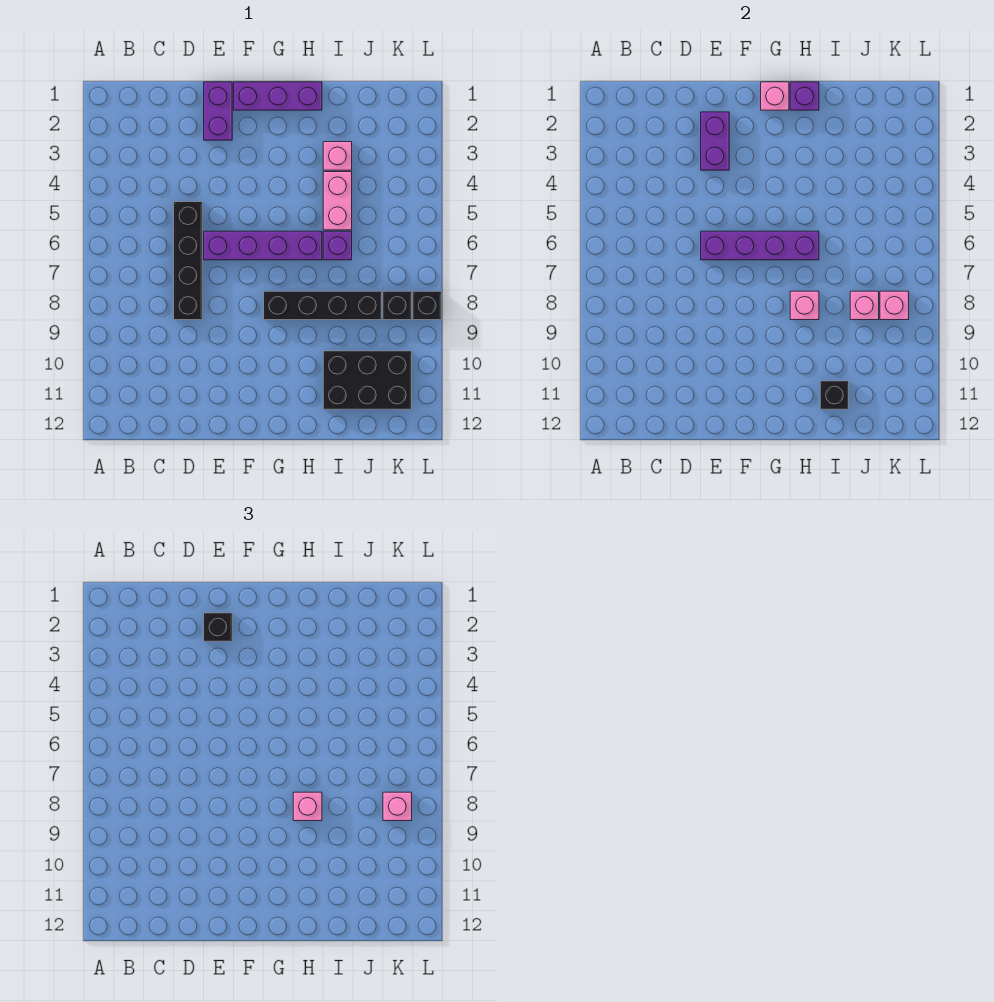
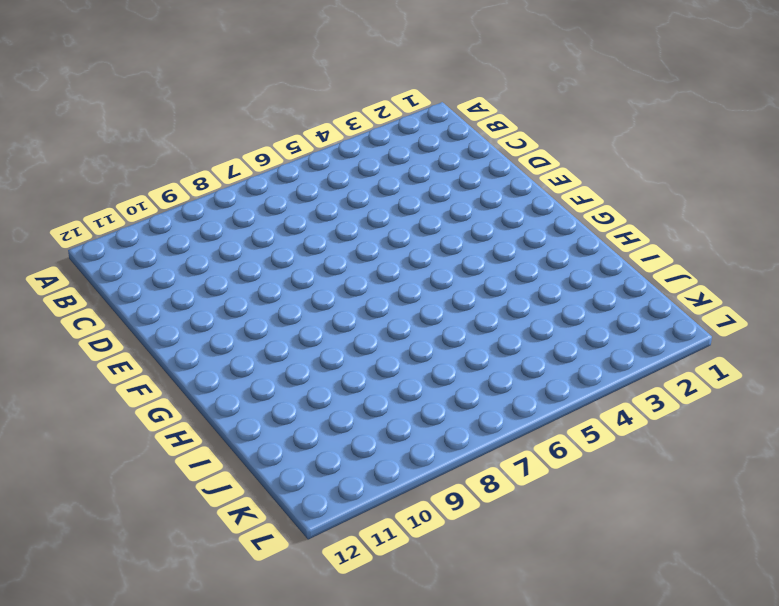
none -> black 1x4 brick [174,202,202,320]
none -> purple 1x2 brick [204,82,232,140]
none -> purple 1x4 brick [204,231,322,260]

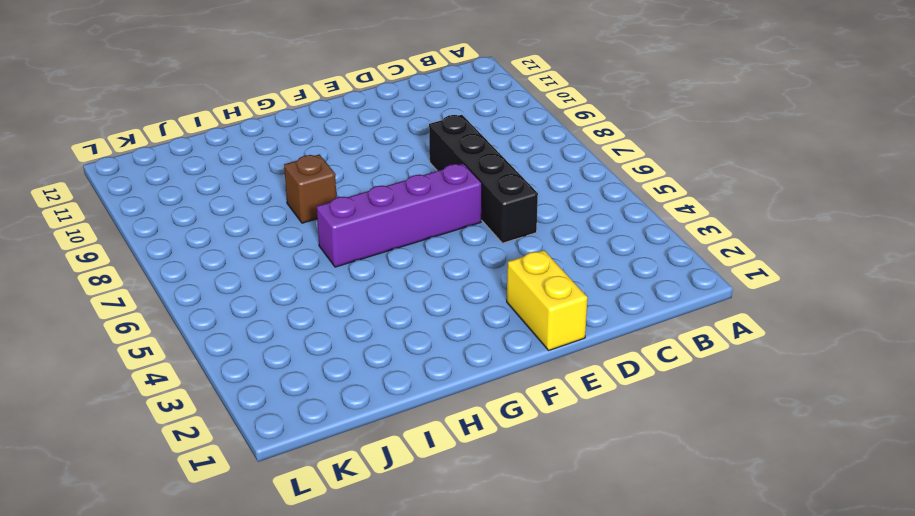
yellow 1x2 brick [507,250,588,350] -> purple 1x2 brick [204,82,232,140]
brown 1x1 brick [284,154,336,223] -> black 1x4 brick [264,291,382,320]
none -> purple 1x3 brick [234,82,322,110]
none -> pink 1x1 brick [323,142,352,170]
none -> pink 1x2 brick [323,172,352,230]

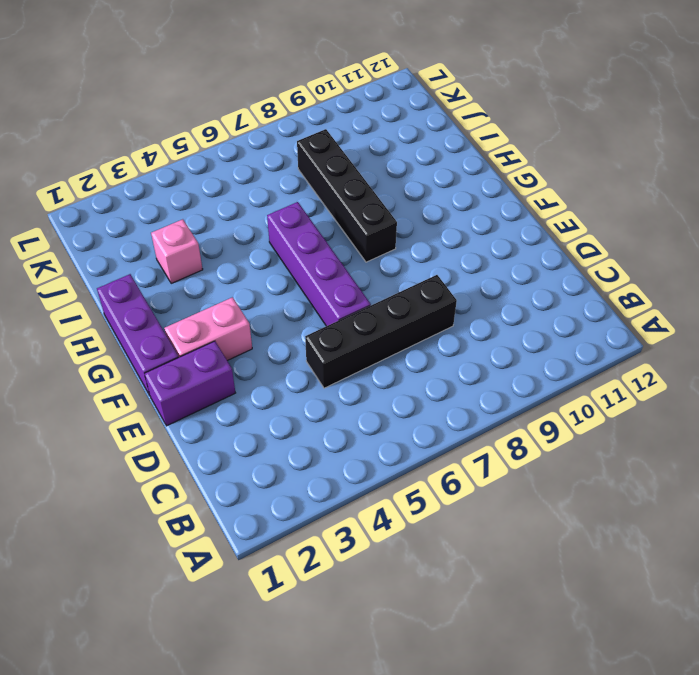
pink 1x2 brick [164,297,252,361] -> pink 1x2 brick moved to [323,172,352,230]
none -> purple 1x1 brick [323,231,352,260]
none -> black 2x3 brick [323,351,412,409]
none -> black 1x1 brick [383,291,412,320]

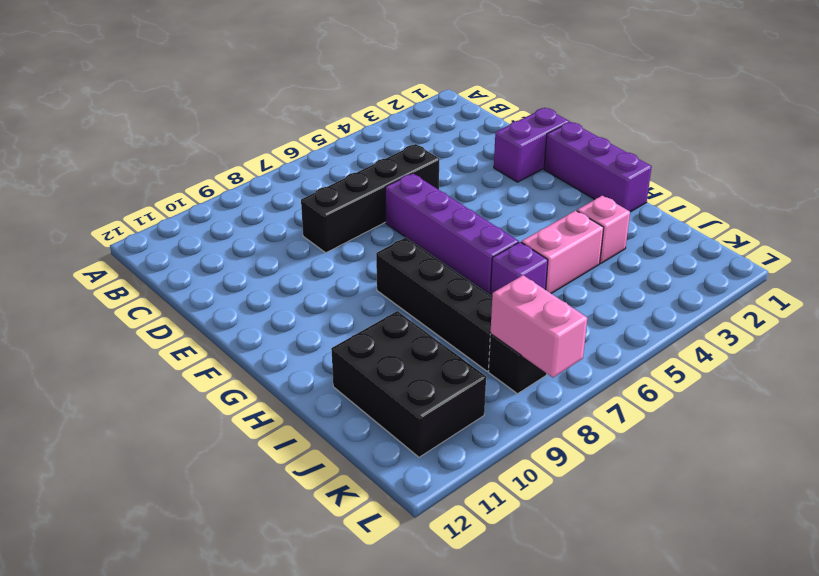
pink 1x2 brick [490,275,587,378] -> pink 1x1 brick [880,291,909,320]
none -> black 1x1 brick [413,291,441,320]
none -> purple 1x2 brick [701,112,729,170]
none -> purple 1x4 brick [701,231,819,260]

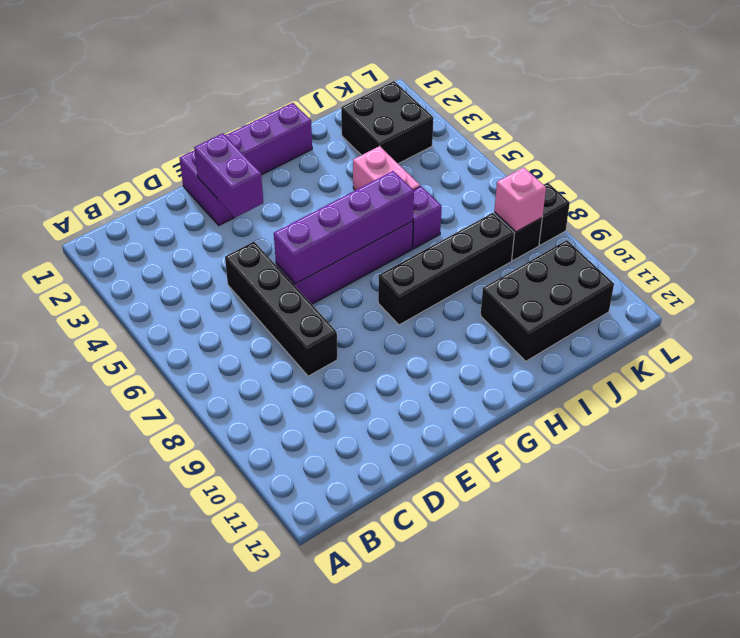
black 2x2 brick [341,81,433,164] -> none
none -> pink 1x1 brick [323,142,352,170]
none -> pink 1x1 brick [761,82,789,110]
none -> purple 1x1 brick [790,82,819,110]

